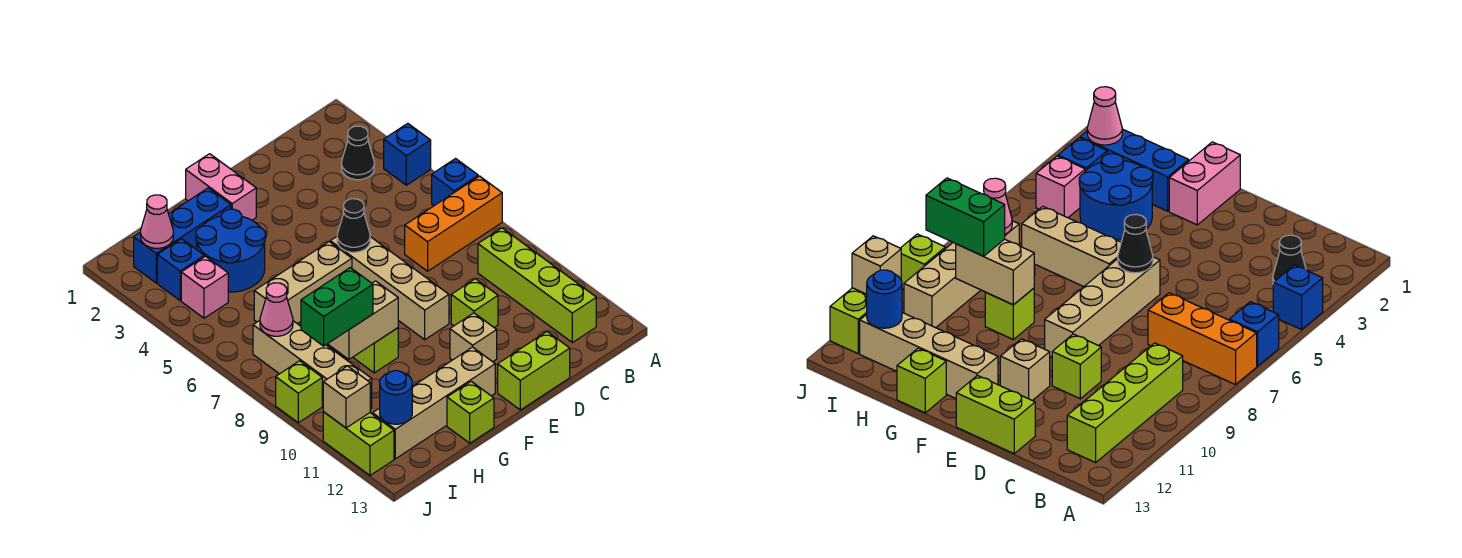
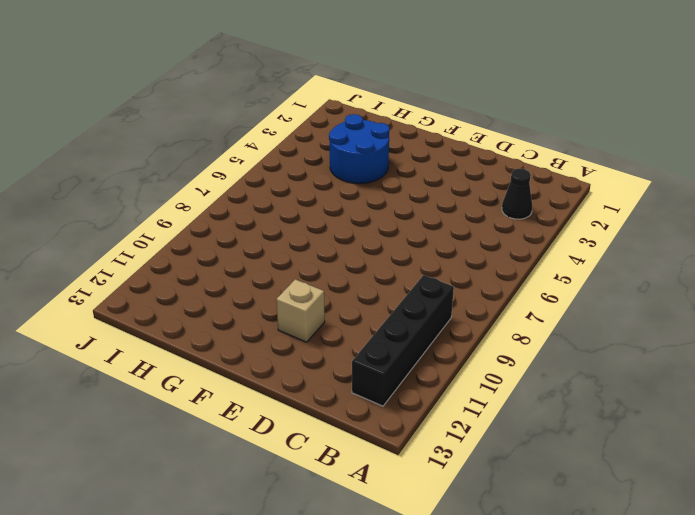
black 1x4 brick [352,275,454,406] -> lime 1x4 brick [478,228,596,343]
none -> blue 1x1 brick [384,123,431,185]
none -> blue 1x1 brick [432,159,478,206]
none -> orange 1x3 brick [405,176,502,271]

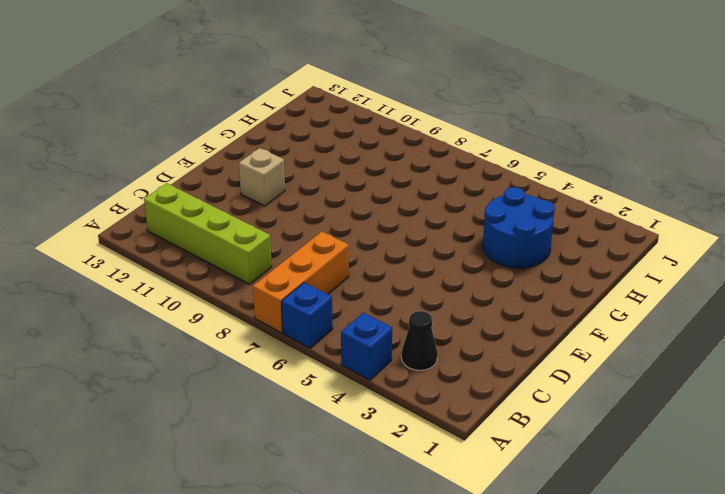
none -> lime 1x1 brick [451,279,498,327]
none -> lime 1x2 brick [498,332,570,410]
none -> tan 1x4 brick [330,237,449,340]

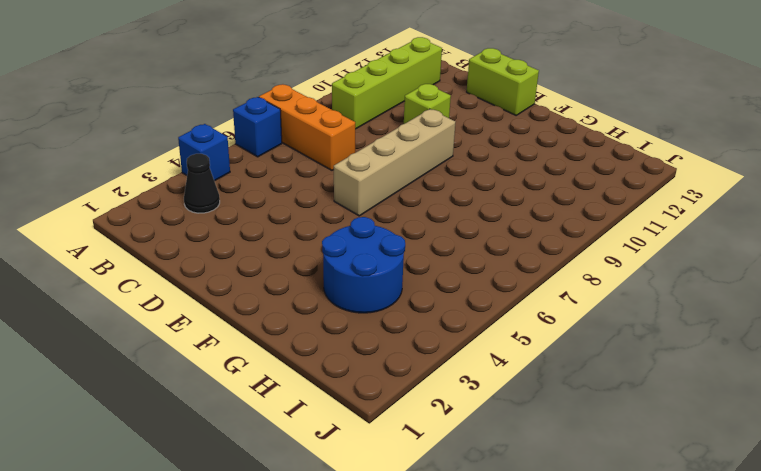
none -> tan 1x1 brick [450,313,497,362]
none -> pink 1x2 brick [186,154,256,220]
none -> tan 1x3 brick [254,242,352,324]

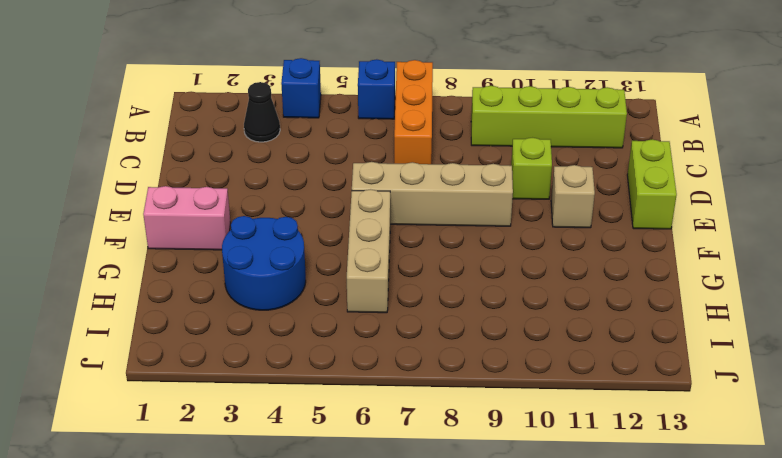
none -> tan 1x4 brick [373,347,495,459]
none -> blue 1x3 brick [134,188,231,283]
none -> lime 1x1 brick [353,328,398,373]

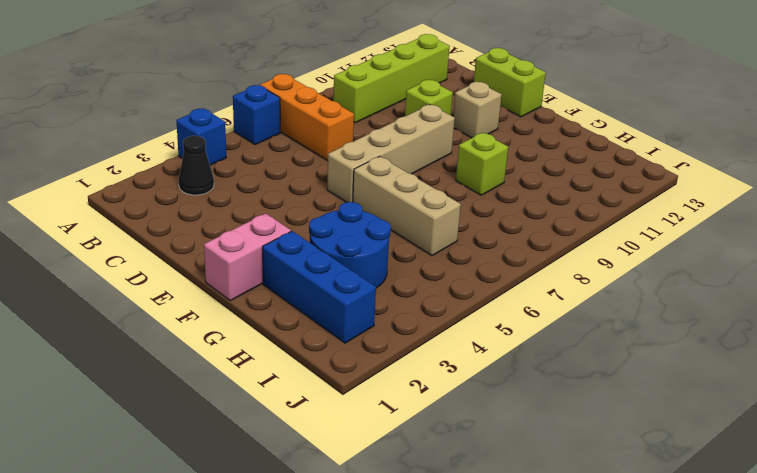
none -> tan 1x4 brick [373,347,495,459]
none -> lime 1x1 brick [447,381,494,443]
none -> blue 1x1 brick [157,239,204,301]

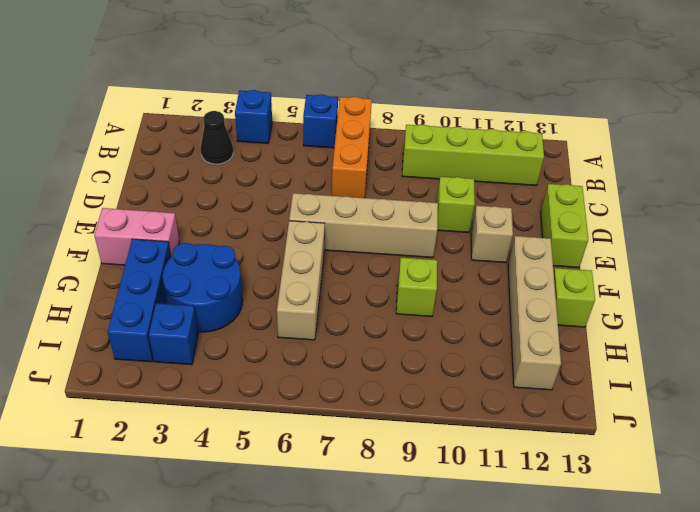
none -> pink 1x1 brick [181,256,228,318]
none -> tan 1x4 brick [253,321,372,409]
none -> lime 1x1 brick [276,361,322,423]

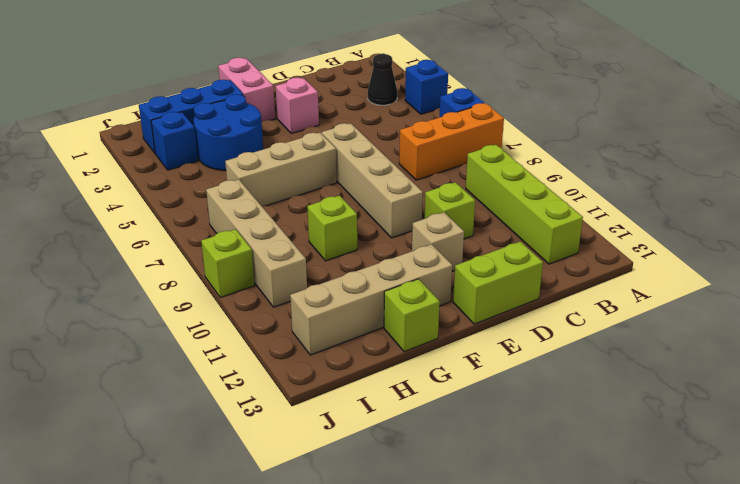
pink 1x1 brick [276,78,319,134] -> pink 1x1 brick moved to [181,256,228,318]
none -> lime 1x2 brick [323,412,394,475]
none -> black 1x1 cone [337,199,370,252]
none -> tan 1x2 brick [328,281,398,359]

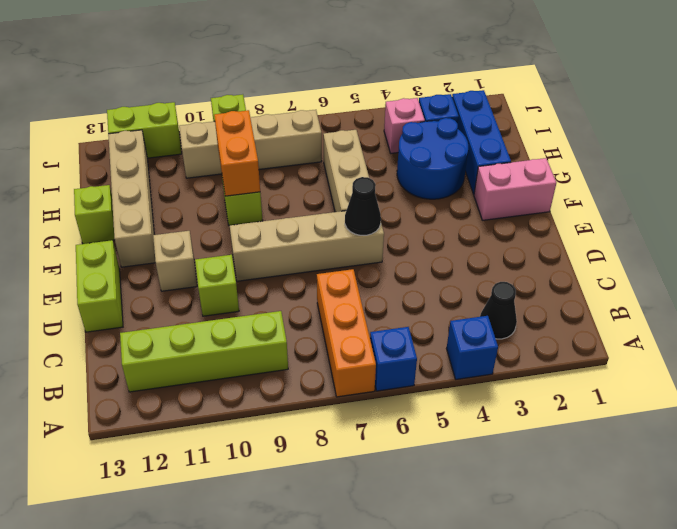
orange 1x2 brick [214,110,260,196] -> tan 1x2 brick [328,281,398,359]
none -> pink 1x1 cone [141,195,173,248]
none -> pink 1x1 cone [260,283,293,336]
none -> blue 1x1 round brick [380,371,412,424]

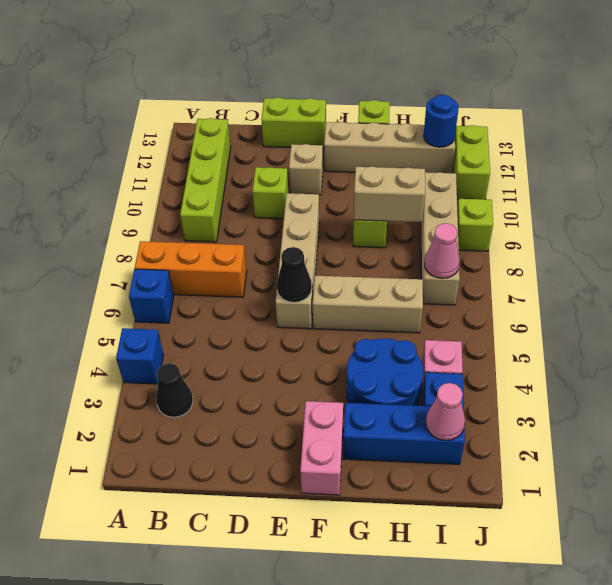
none -> tan 1x1 brick [323,366,370,428]
none -> green 1x2 brick [301,268,373,346]

